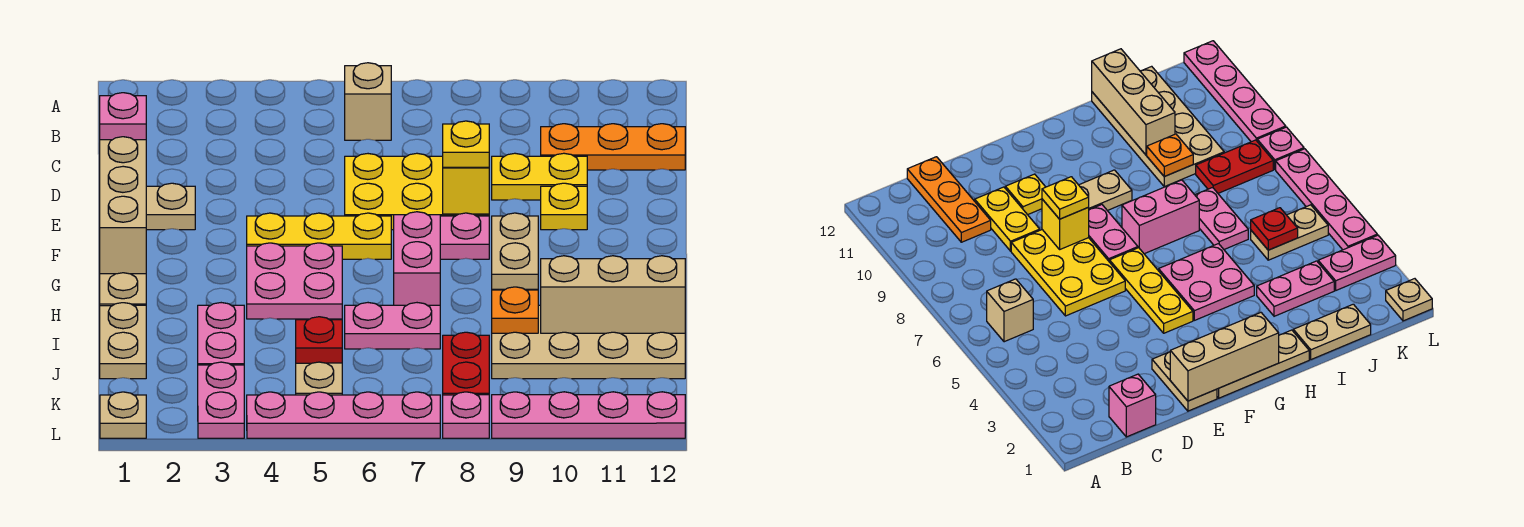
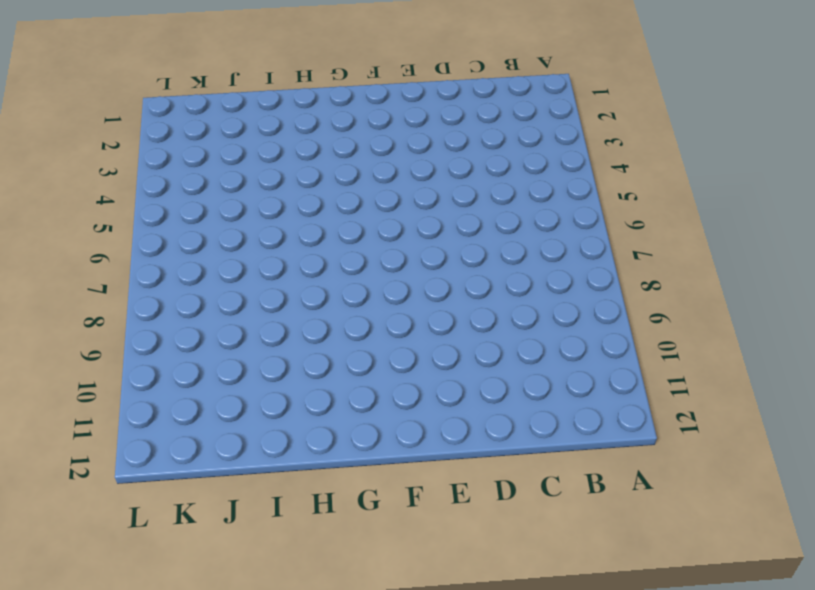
none -> tan 1x1 brick [345,63,391,140]
none -> pink 1x1 brick [100,93,146,140]
none -> orange 1x3 plate [541,124,685,170]
none -> yellow 2x3 plate [345,153,489,230]

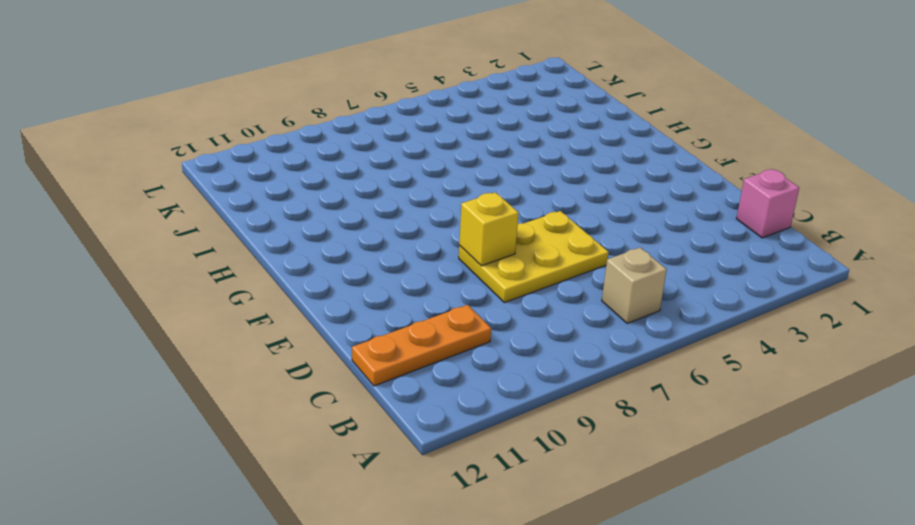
none -> yellow 1x2 plate [492,153,587,200]
none -> tan 1x2 plate [146,183,195,230]
none -> yellow 1x1 plate [541,183,587,230]
none -> tan 1x3 plate [100,273,146,306]

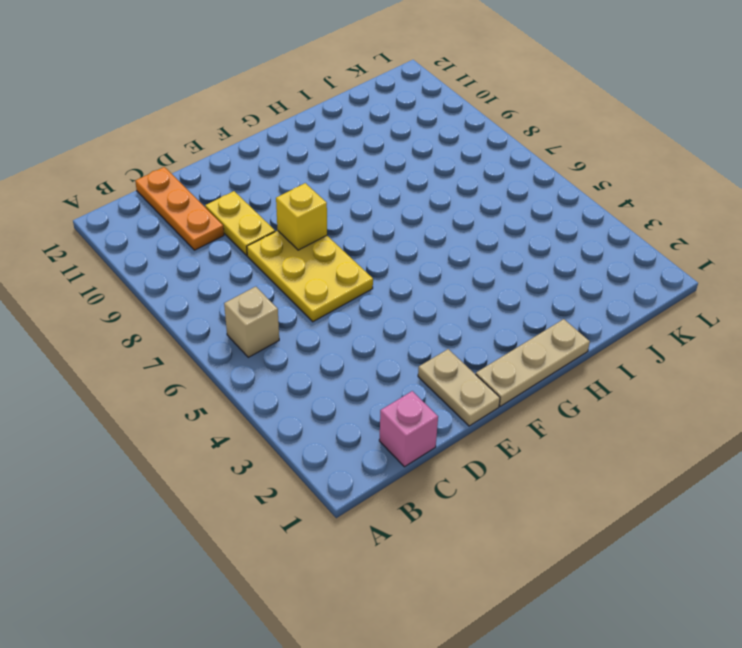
none -> yellow 1x1 plate [541,183,587,230]
none -> yellow 1x3 plate [247,213,391,260]
none -> pink 1x2 plate [440,213,489,259]
none -> tan 1x2 plate [492,213,538,289]

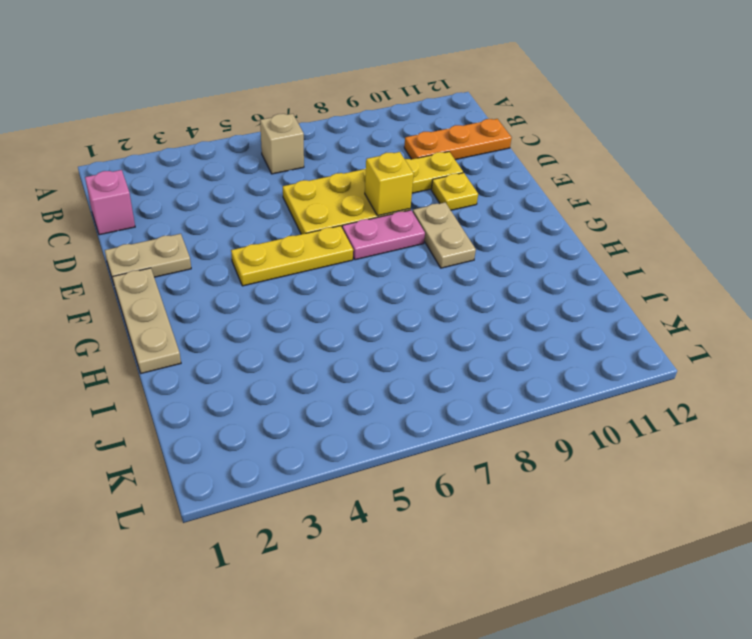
none -> pink 2x2 plate [247,243,342,319]
none -> pink 1x2 brick [394,212,440,305]
none -> tan 1x2 plate [100,303,146,379]
none -> pink 1x2 plate [198,303,244,365]

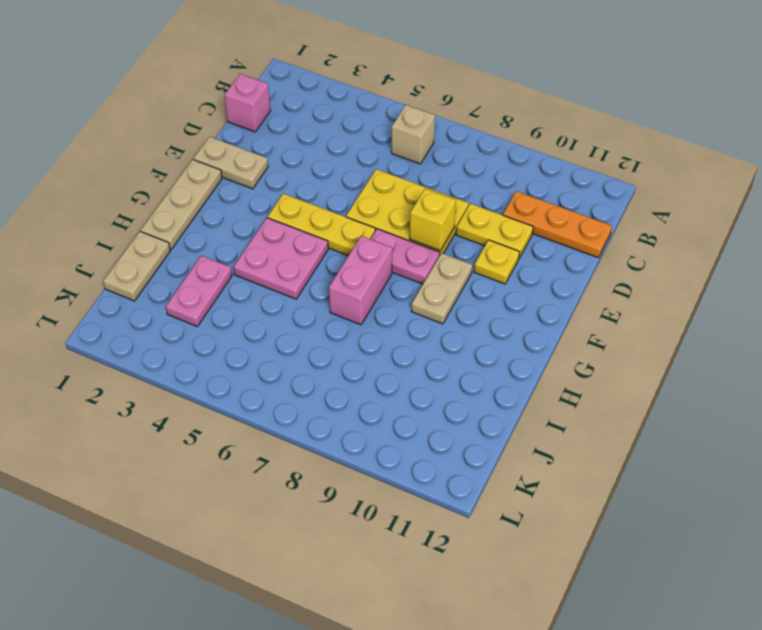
none -> pink 1x2 plate [345,303,440,349]
none -> tan 2x4 plate [492,305,685,379]
none -> tan 1x2 plate [296,362,342,395]
none -> red 1x2 plate [443,332,489,395]

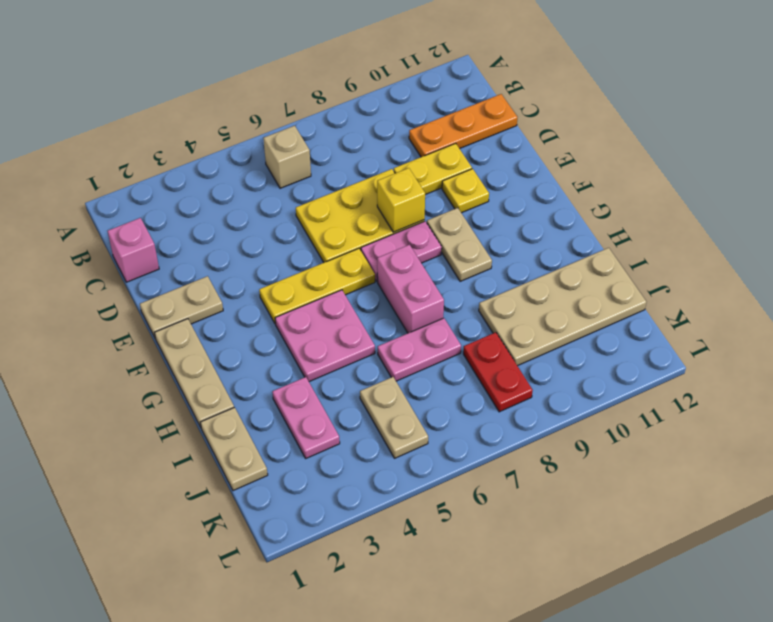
none -> pink 1x2 plate [198,362,244,438]
none -> tan 1x1 plate [100,392,146,438]
none -> pink 1x4 plate [247,392,440,438]
none -> pink 1x1 plate [443,392,489,438]

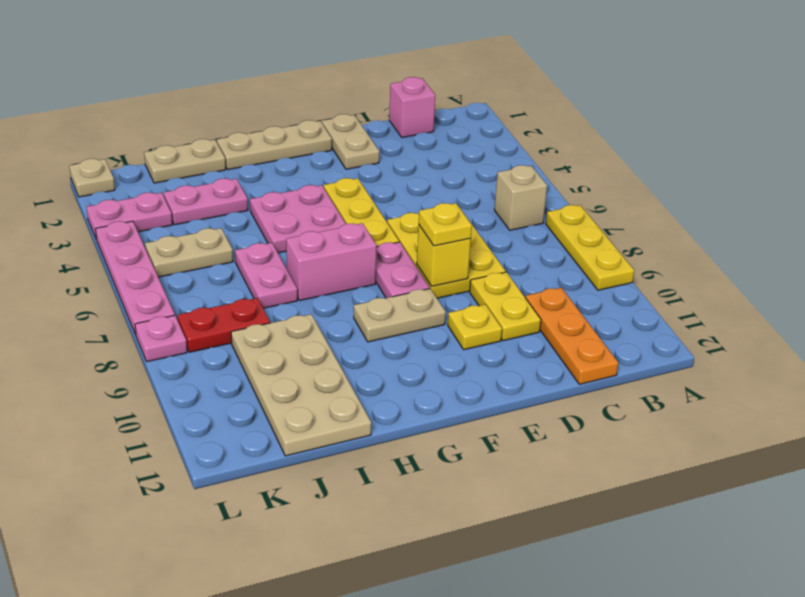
yellow 1x3 plate [546,205,634,290] -> none
none -> pink 1x4 plate [492,392,685,438]
none -> tan 1x3 brick [100,137,146,274]
none -> orange 1x1 plate [492,287,538,333]
none -> tan 1x3 brick [541,256,685,333]

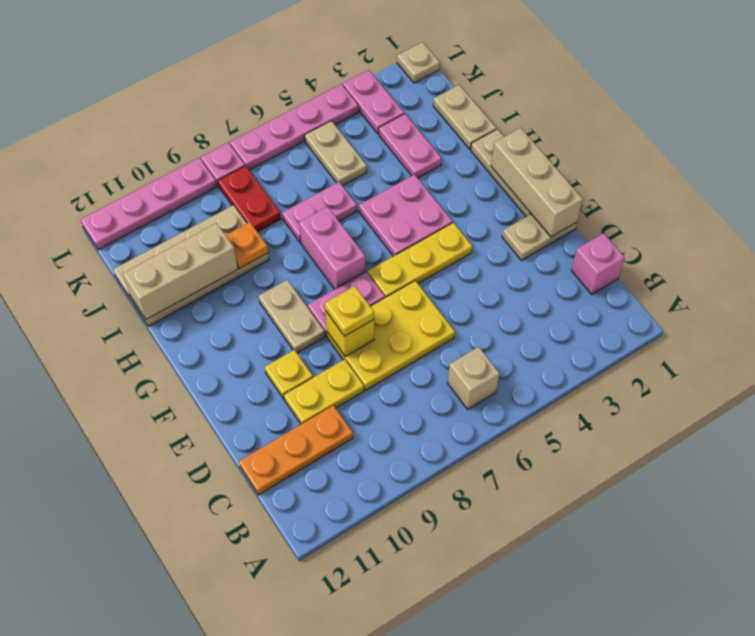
none -> red 1x1 plate [296,317,342,363]

